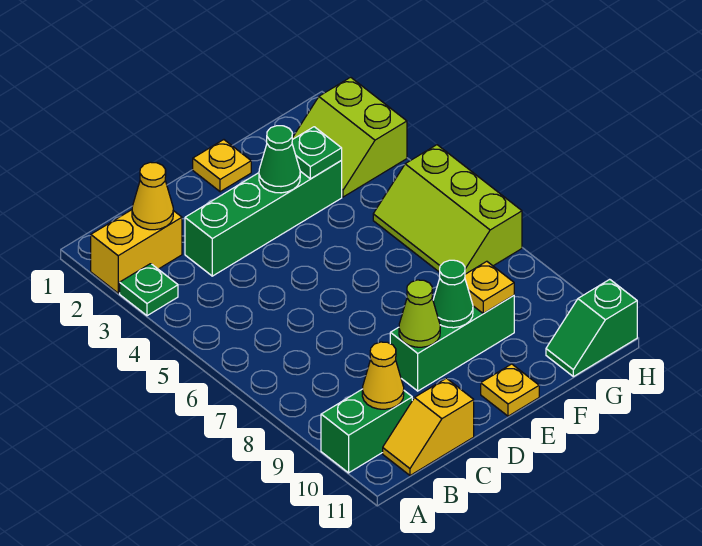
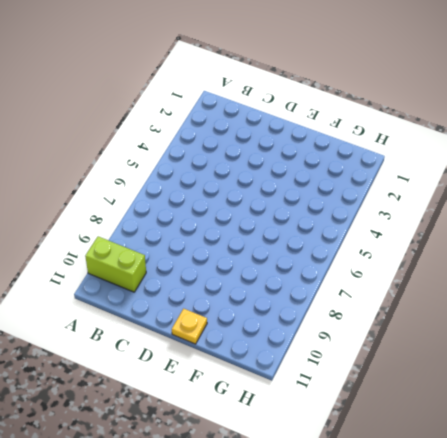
lime 1x2 brick [85,236,146,292] -> green 1x2 brick [321,389,412,473]
none -> yellow 1x2 brick [91,210,182,293]
none -> green 1x1 plate [120,264,178,316]
none -> yellow 1x2 slope [383,378,474,475]

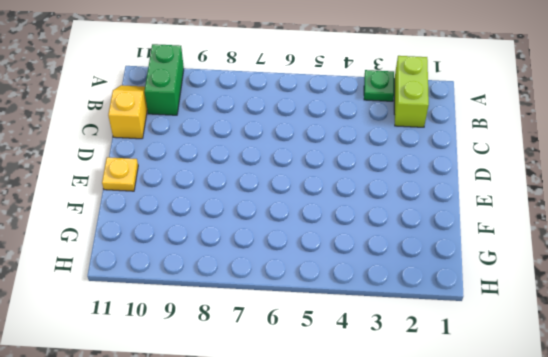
lime 1x2 brick [394,56,429,127] -> yellow 1x2 brick [91,210,182,293]
none -> green 1x4 brick [185,161,342,276]
none -> green 1x3 brick [390,296,514,391]
none -> yellow 1x1 plate [193,140,251,192]

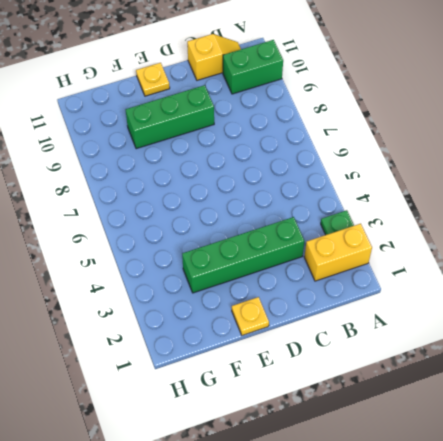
none -> lime 2x2 slope [292,77,407,197]
none -> lime 2x3 slope [373,145,522,274]
none -> green 1x2 slope [546,279,637,377]

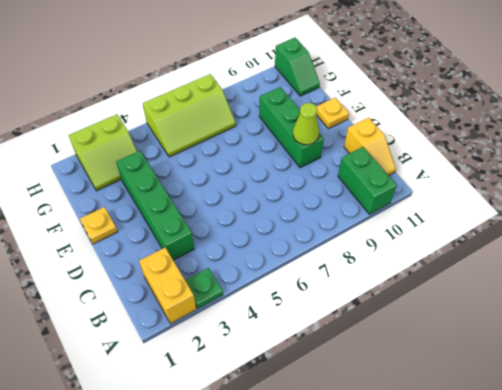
none -> yellow 1x1 cone [132,162,173,230]
none -> yellow 1x1 cone [362,342,404,409]
none -> green 1x1 cone [259,126,300,193]

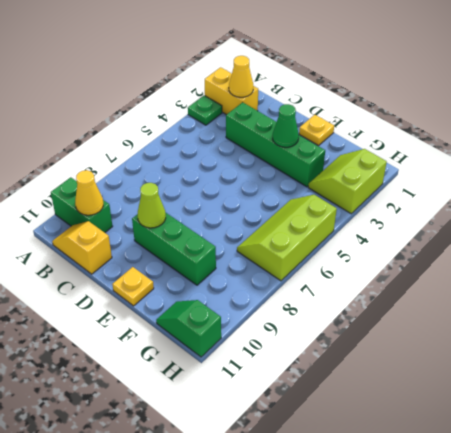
none -> green 1x1 cone [433,260,473,328]
none -> green 1x1 plate [292,127,342,179]
none -> yellow 1x1 plate [465,261,514,314]

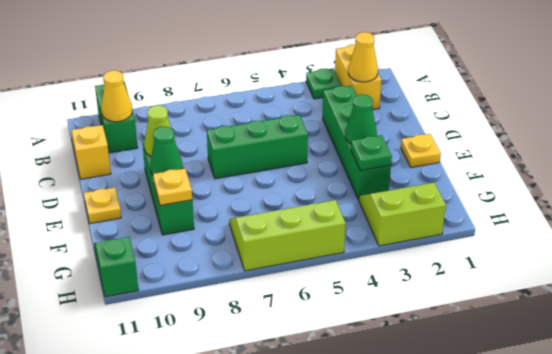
green 1x3 brick [207,115,308,179] -> none

